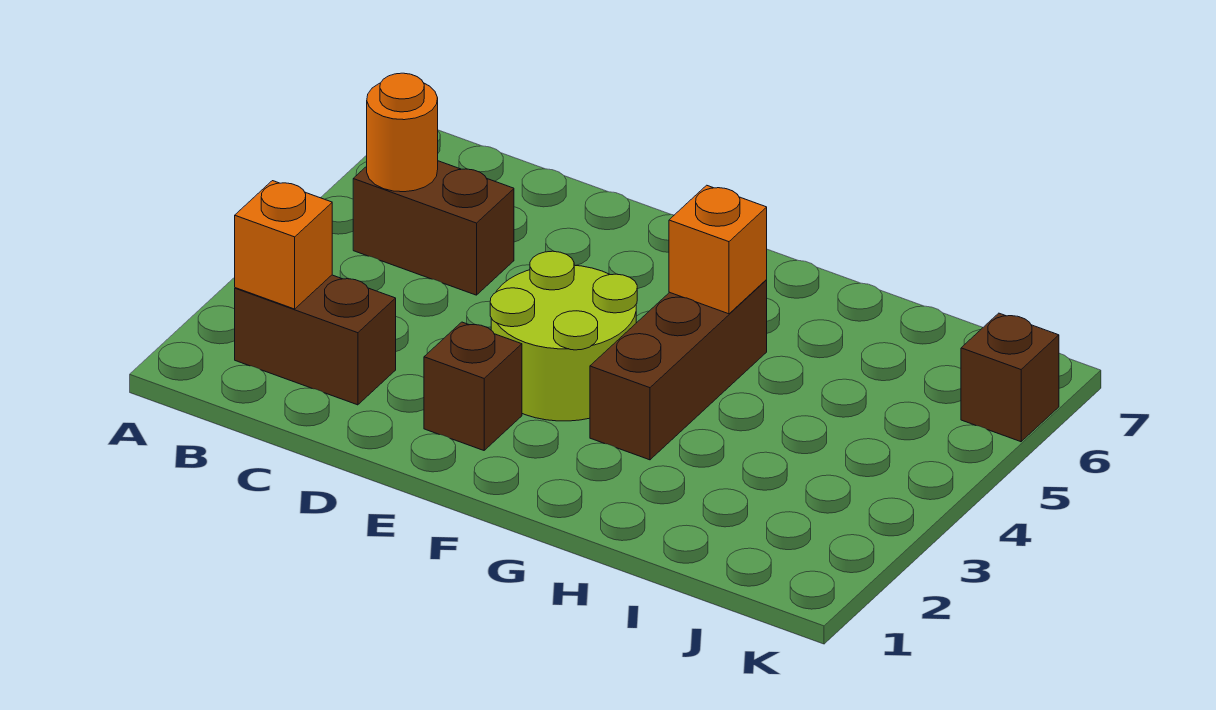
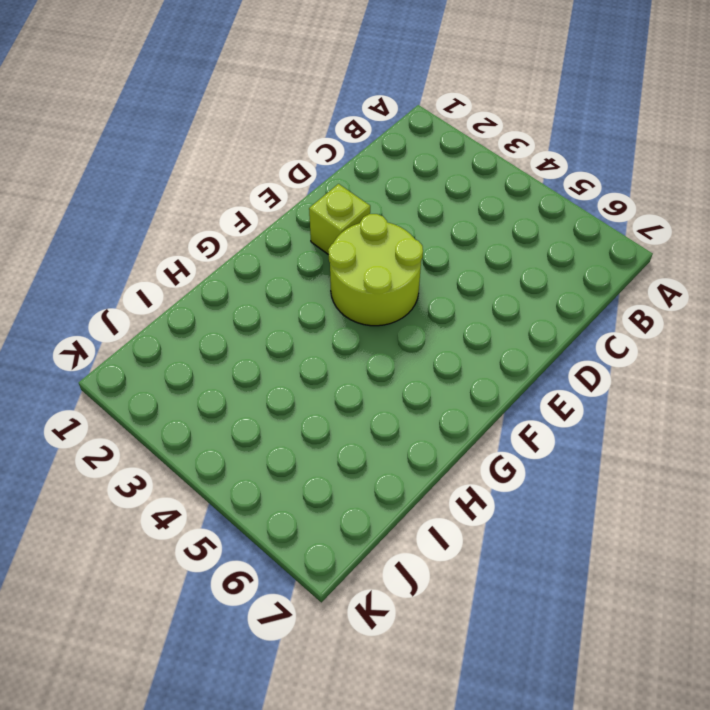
lime 1x1 brick [309,184,370,255] -> brown 1x1 brick [424,322,522,450]
none -> brown 1x2 brick [235,275,396,405]
none -> brown 1x2 brick [353,161,514,295]

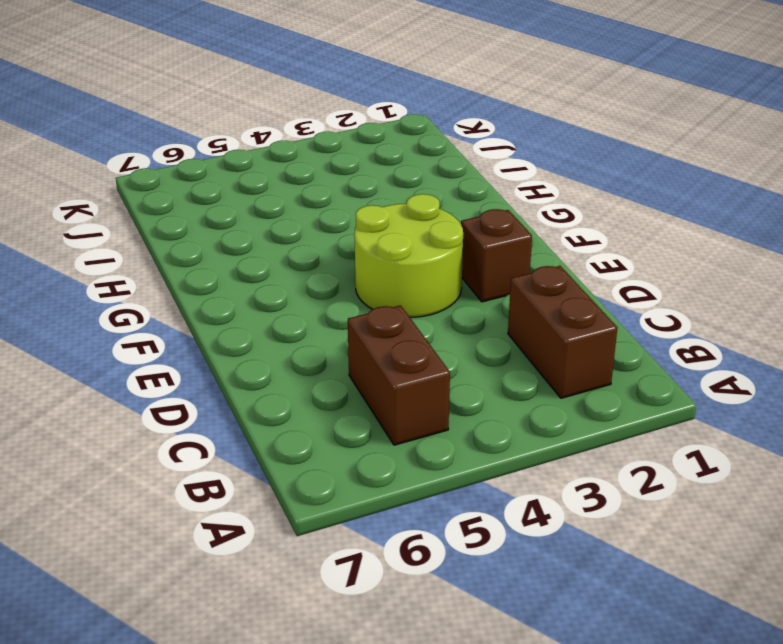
none -> brown 1x3 brick [590,280,767,460]
none -> brown 1x1 brick [961,313,1059,442]

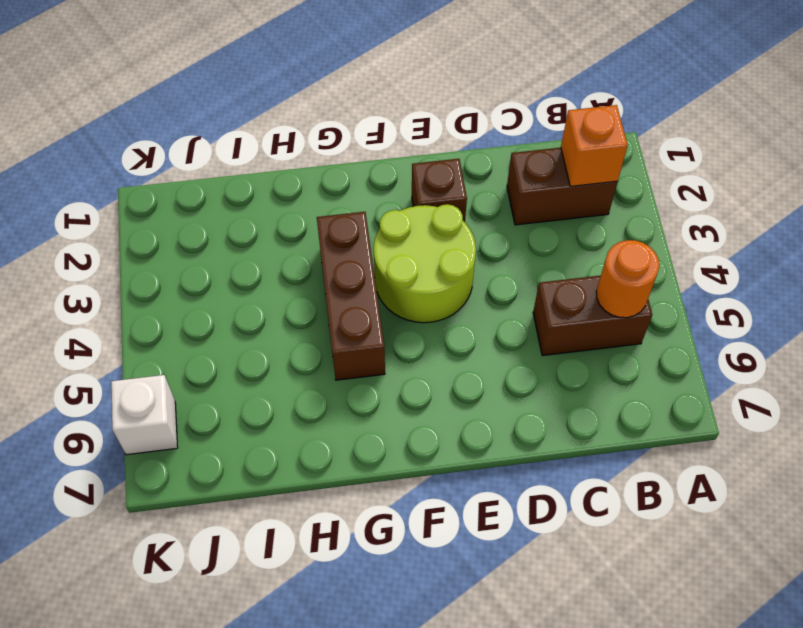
white 1x1 brick [111,375,178,455] -> brown 1x1 brick [961,313,1059,442]
none -> orange 1x1 brick [669,185,767,314]

